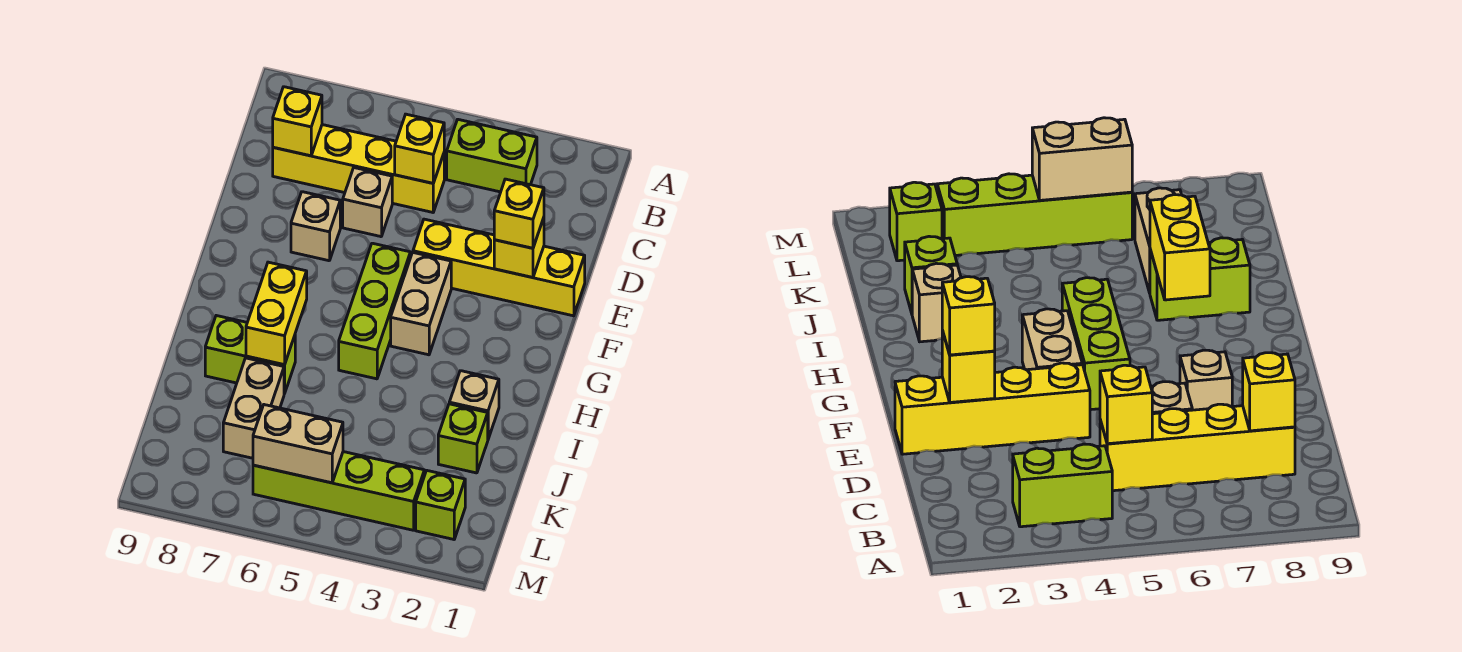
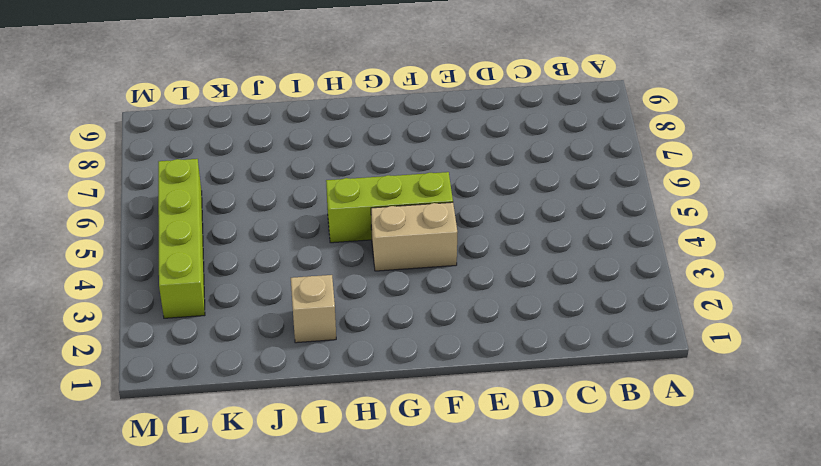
none -> lime 1x2 brick [447,120,537,192]
none -> yellow 1x4 brick [273,125,444,212]
none -> tan 1x1 brick [343,168,392,237]

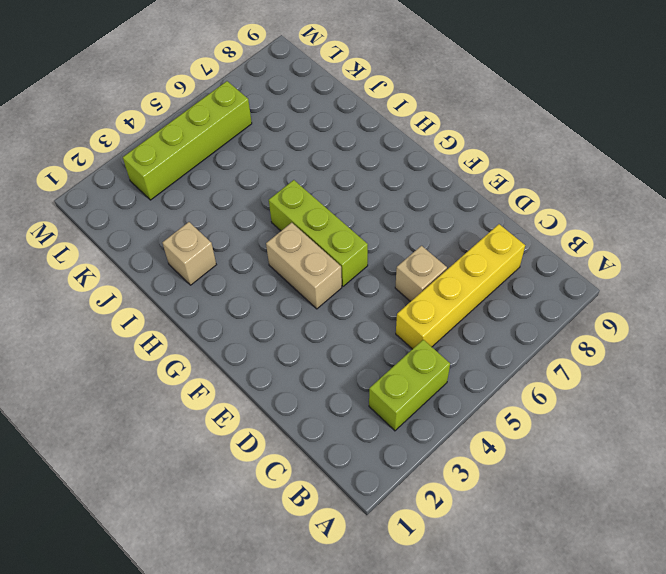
none -> yellow 1x4 brick [413,219,585,316]
none -> tan 1x1 brick [291,192,340,261]
none -> lime 1x2 brick [205,316,295,394]

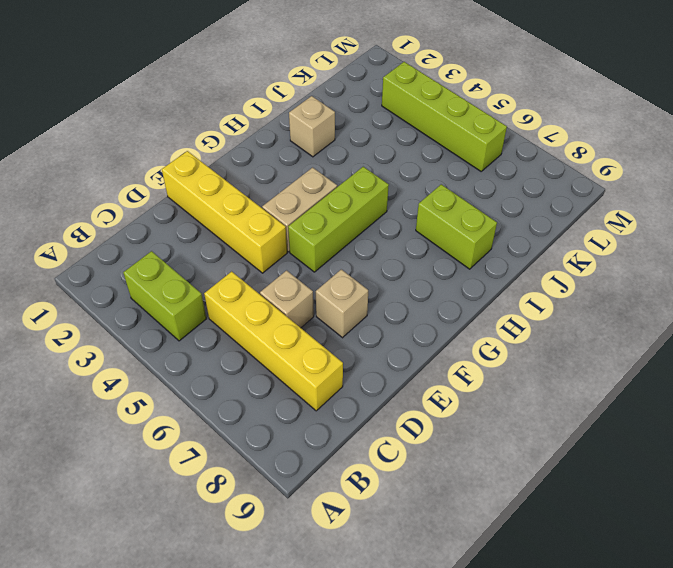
none -> lime 1x1 brick [438,404,488,473]
none -> tan 1x2 brick [223,358,284,458]
none -> lime 1x1 brick [416,471,465,539]

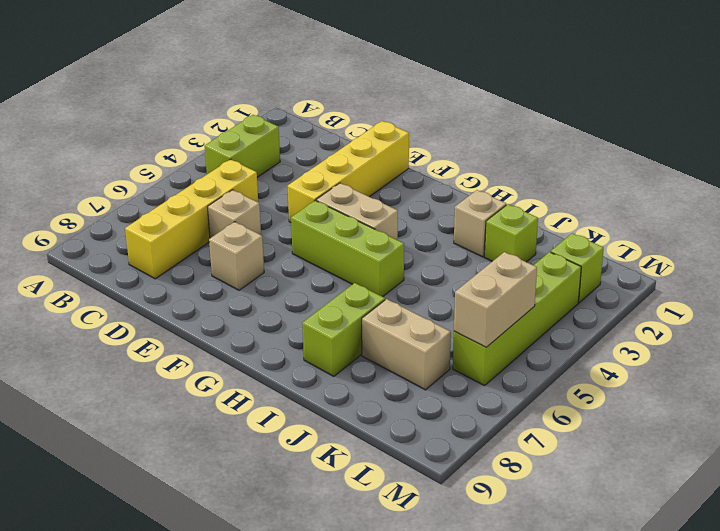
none -> yellow 1x1 brick [395,114,444,183]
none -> yellow 1x1 brick [273,87,322,156]
none -> yellow 1x1 brick [494,218,544,277]

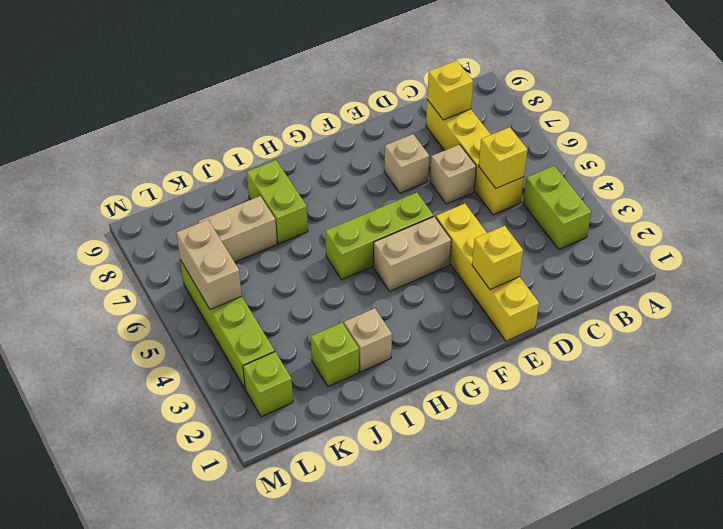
none -> yellow 1x2 brick [246,262,307,365]
none -> yellow 1x1 brick [494,179,544,248]

